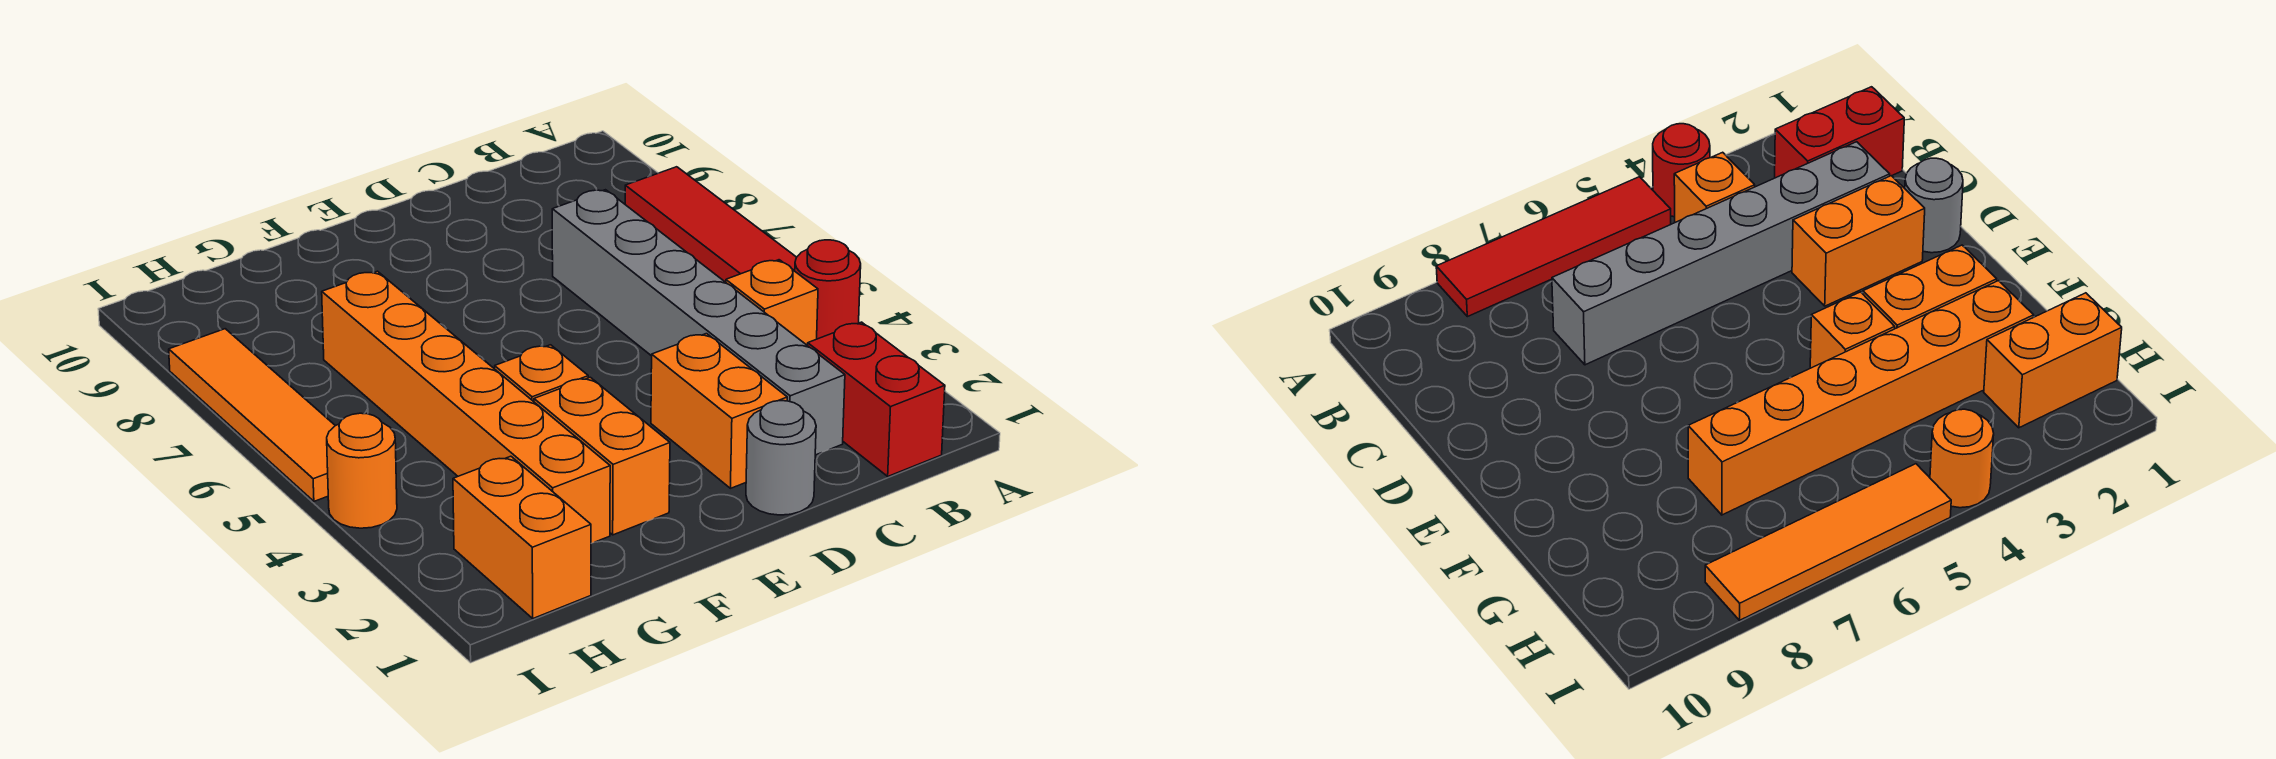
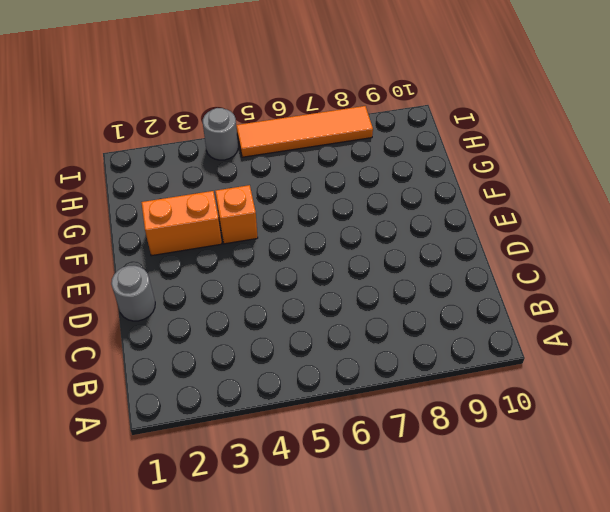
grey 1x1 round brick [203,108,238,160] -> orange 1x1 round brick [327,413,397,528]
none -> red 1x1 round brick [795,240,861,339]
none -> red 1x4 tile [625,167,797,282]
none -> red 1x2 brick [808,322,945,476]

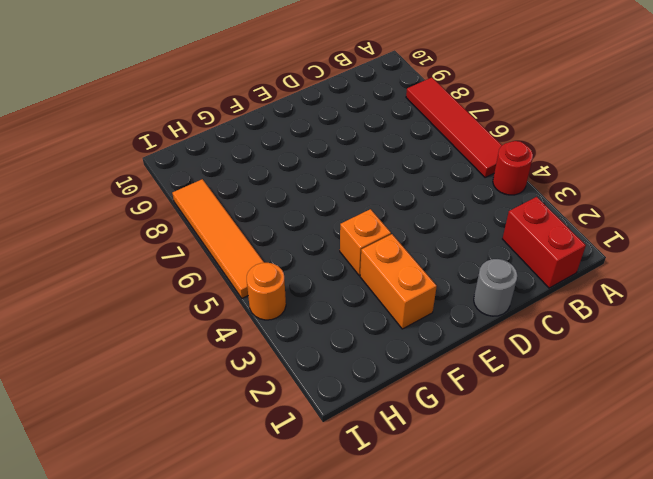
none -> orange 1x1 brick [726,260,818,346]
none -> grey 1x6 brick [552,190,845,455]
none -> orange 1x2 brick [651,334,787,488]

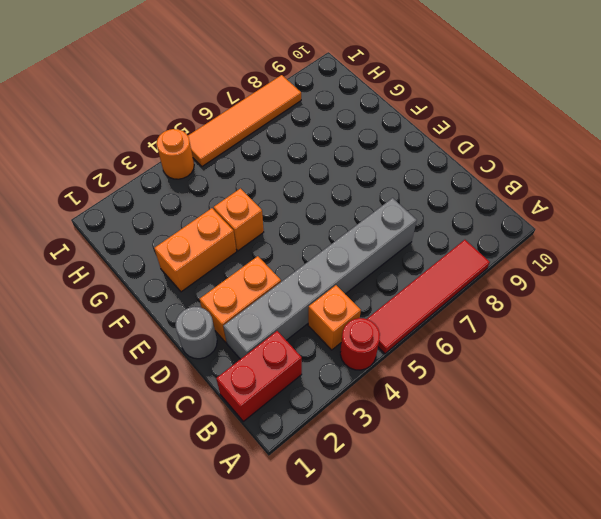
none -> orange 1x6 brick [322,271,610,543]
none -> orange 1x2 brick [453,456,591,618]

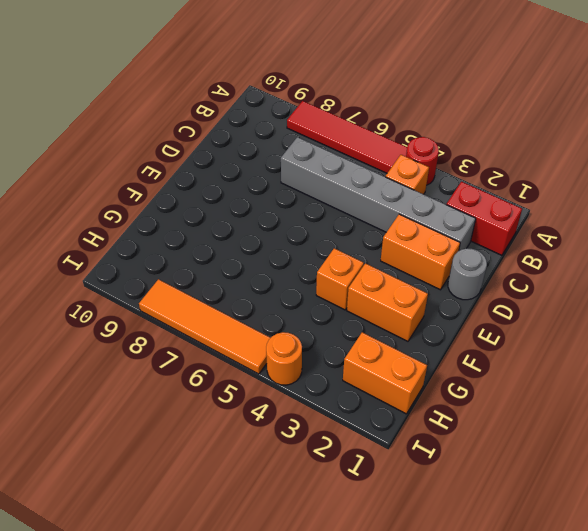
none -> orange 1x6 brick [322,271,610,543]

